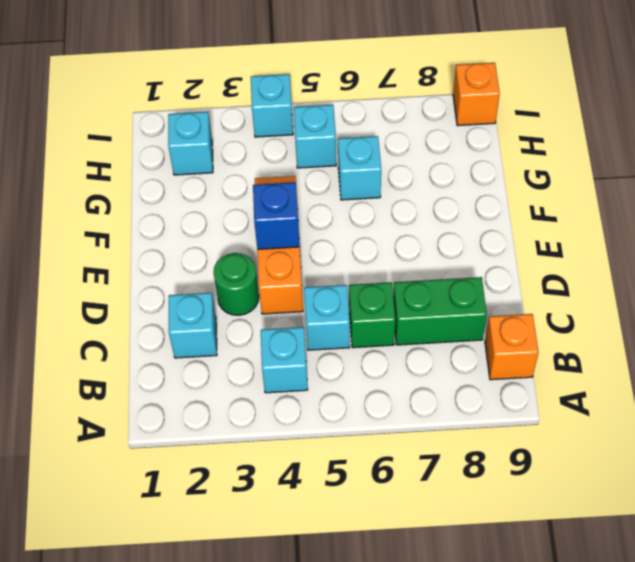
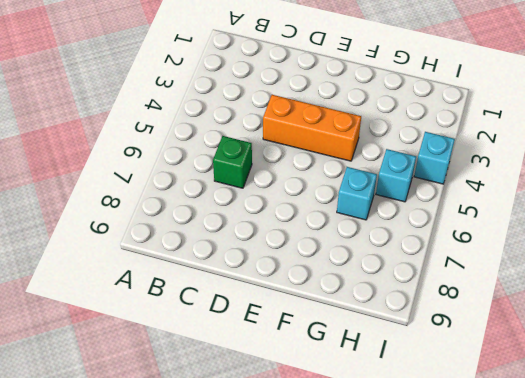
none -> cyan 1x1 brick [261,327,308,393]
none -> orange 1x1 brick [485,314,539,380]
none -> cyan 1x1 brick [169,293,217,358]

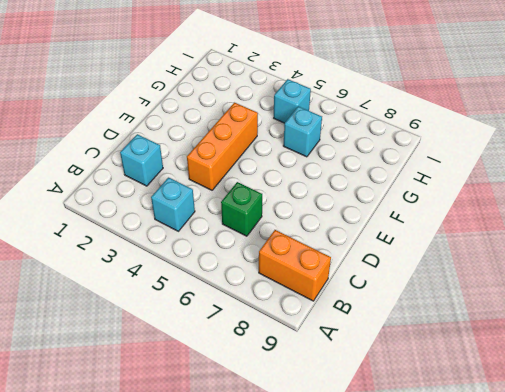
orange 1x2 brick [259,230,331,301] -> orange 1x1 brick [485,314,539,380]
none -> cyan 1x1 brick [304,285,350,350]
none -> green 1x2 brick [393,277,487,345]
none -> green 1x1 round brick [213,253,259,315]

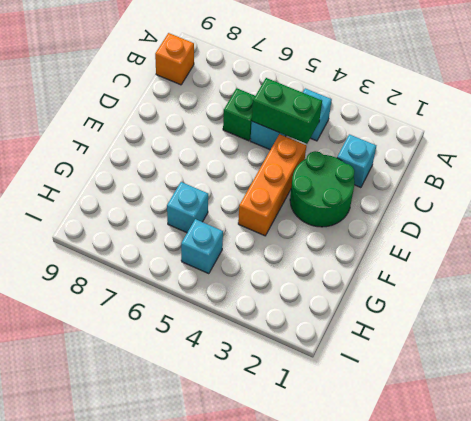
green 1x2 brick [252,78,322,144] -> green 1x2 brick moved to [393,277,487,345]
green 2x2 round brick [290,151,355,227] -> green 1x1 round brick [213,253,259,315]
none -> cyan 1x1 brick [168,112,213,175]
none -> cyan 1x1 brick [251,74,293,137]
none -> orange 1x1 brick [453,63,500,126]

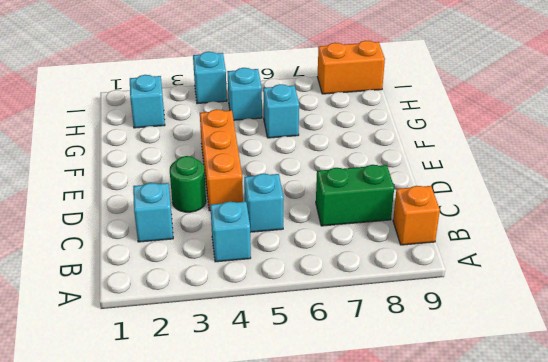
orange 1x2 brick [317,41,385,94] -> orange 1x1 brick [453,63,500,126]
none -> green 1x1 brick [349,282,395,348]
none -> blue 1x1 brick [253,182,300,249]

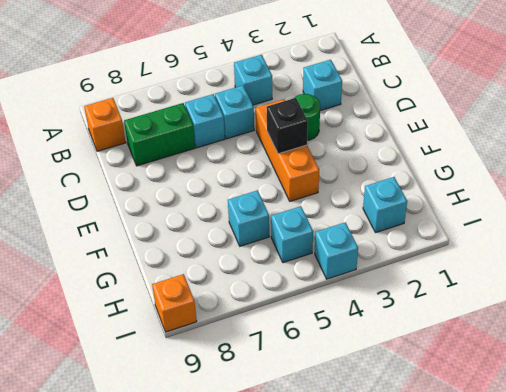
cyan 1x1 brick [185,94,225,148] -> green 1x1 brick [349,282,395,348]
black 1x1 brick [267,98,308,154] -> blue 1x1 brick [253,182,300,249]

